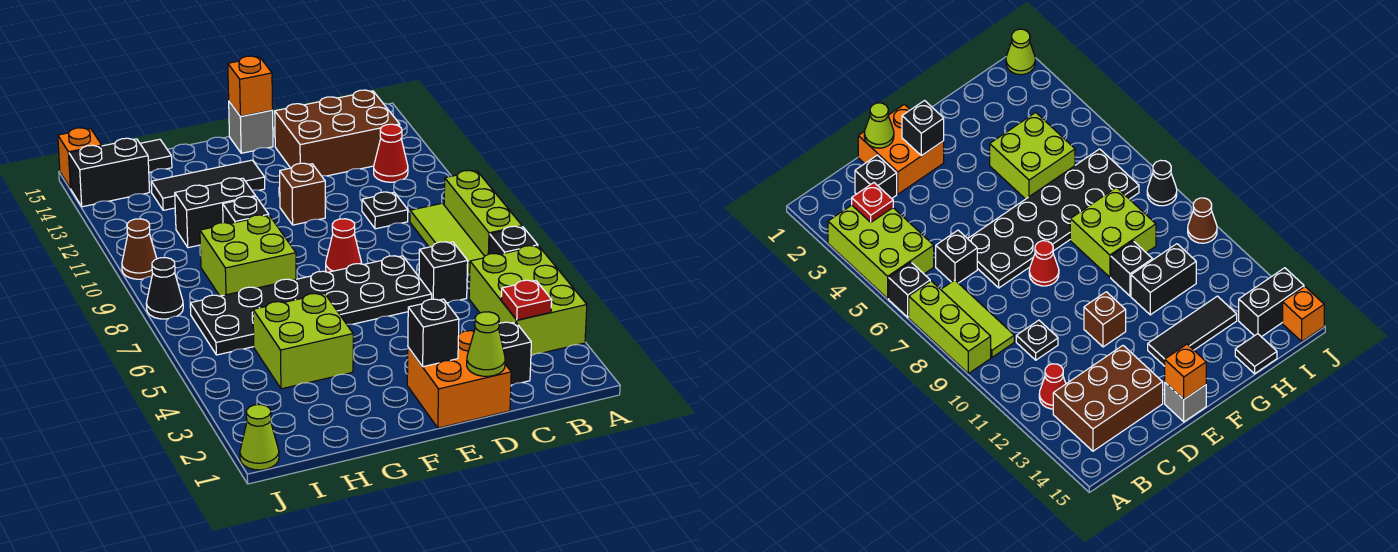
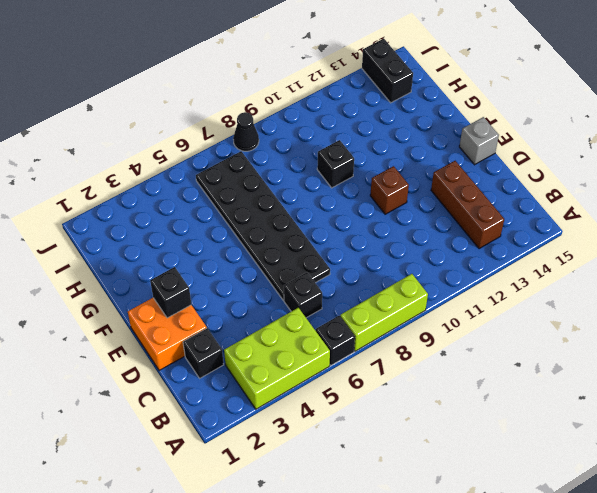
brown 1x3 brick [431,161,504,249] -> brown 2x3 brick [275,90,400,176]
none -> lime 1x3 tile [410,203,485,275]
none -> red 1x1 cone [374,124,408,182]
none -> black 1x1 plate [362,192,408,229]

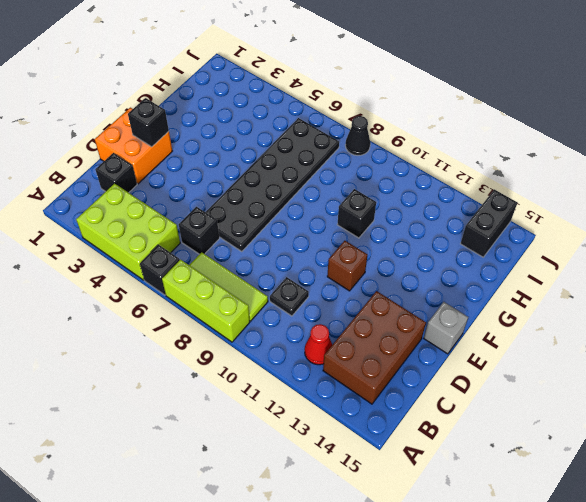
none -> red 1x1 cone [326,219,362,272]
none -> black 1x3 tile [151,160,265,210]
none -> lime 2x2 brick [253,293,353,389]

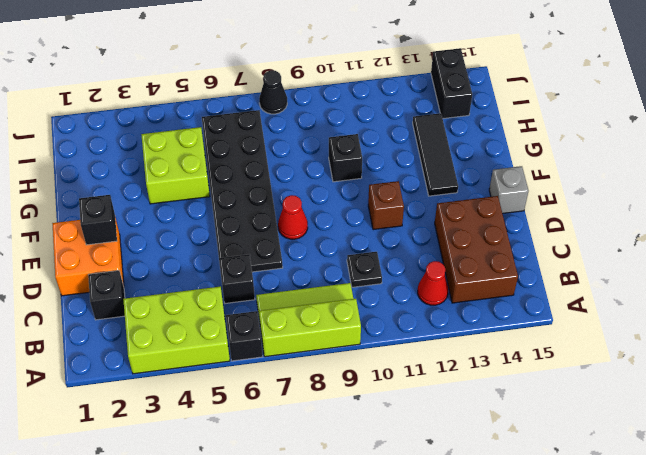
none -> lime 2x2 brick [200,215,296,296]
none -> black 1x2 brick [175,178,256,248]
none -> black 1x1 tile [140,139,172,172]

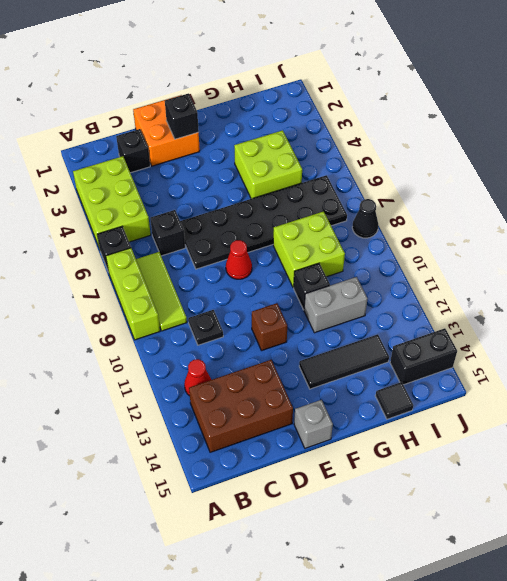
grey 1x2 brick [304,277,368,333] -> black 1x2 brick [175,178,256,248]
none -> lime 1x1 cone [240,405,279,470]
none -> brown 1x1 cone [122,219,157,279]
none -> orange 1x1 brick [58,128,102,189]

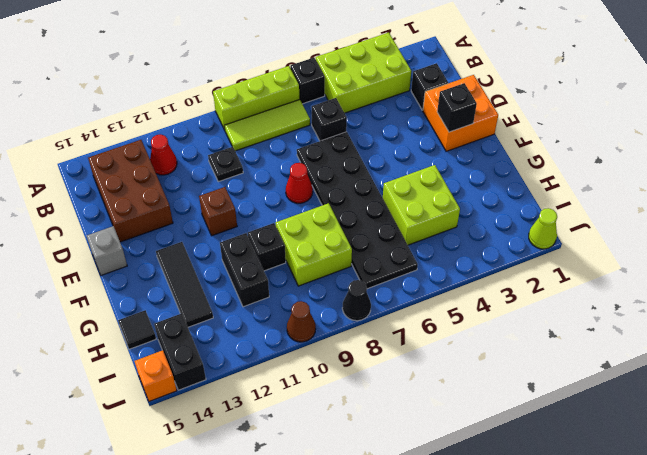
none -> red 1x1 plate [501,280,552,320]
none -> lime 1x1 cone [467,312,505,376]
none -> orange 1x1 brick [228,56,273,116]

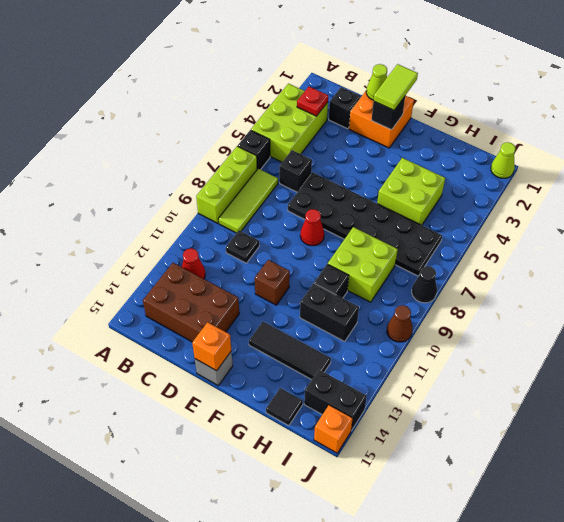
lime 1x2 tile [374,64,418,110] -> none

